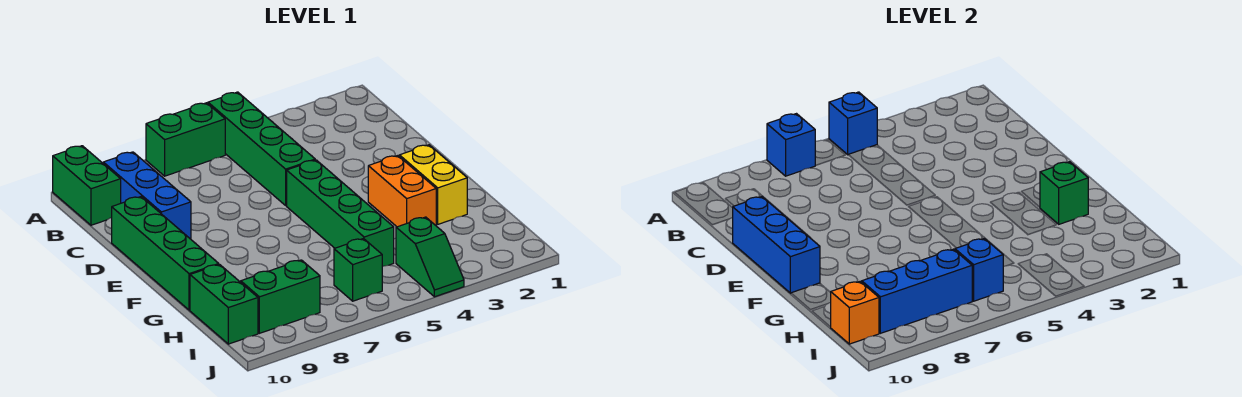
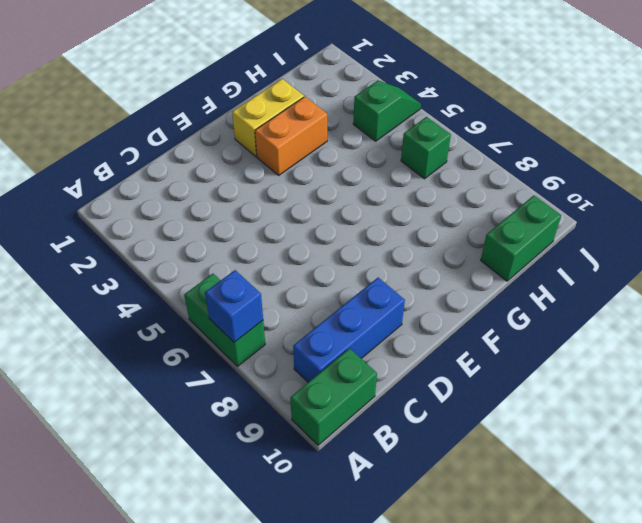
none -> green 1x4 brick [208,92,315,206]
none -> green 1x4 brick [112,197,219,310]
none -> green 1x4 brick [287,160,394,267]

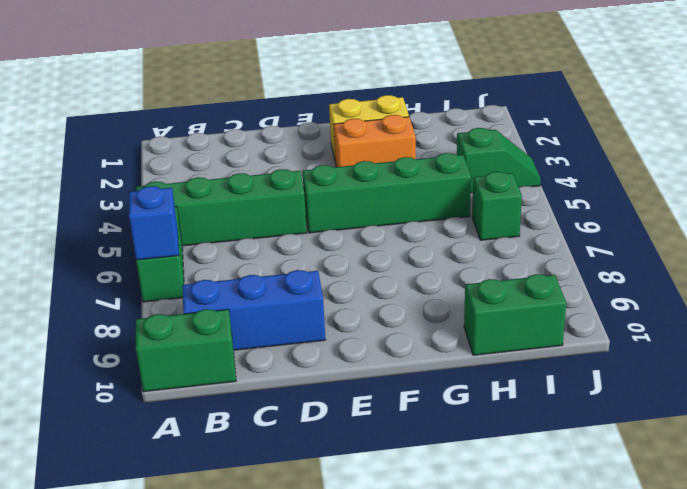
none -> green 1x4 brick [112,197,219,310]
none -> green 1x2 brick [241,260,320,333]
none -> blue 1x1 brick [829,92,877,155]

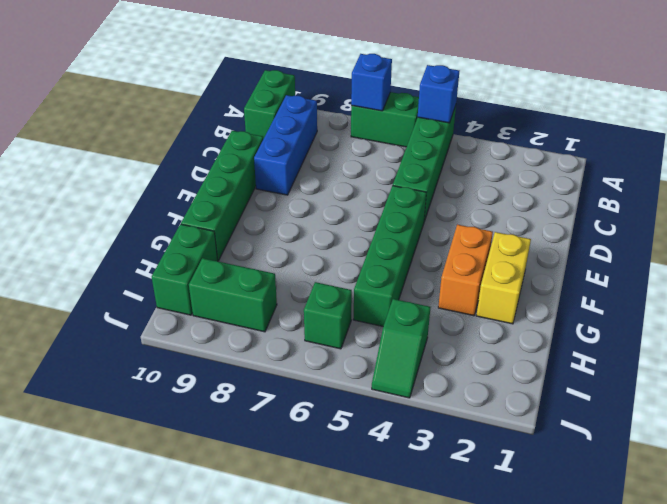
none -> blue 1x3 brick [733,197,820,293]
none -> green 1x1 brick [1040,162,1088,224]
none -> blue 1x1 brick [955,239,1003,301]

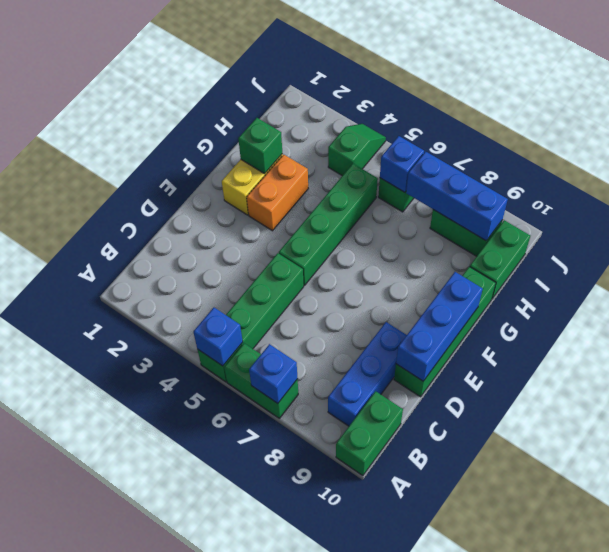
none -> orange 1x1 brick [831,282,879,344]

